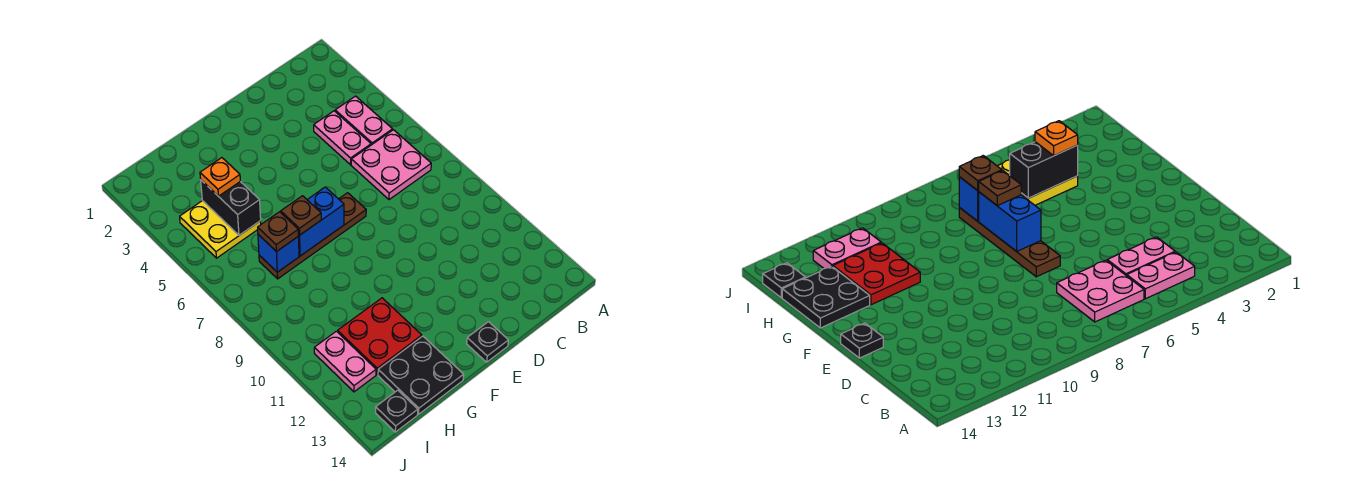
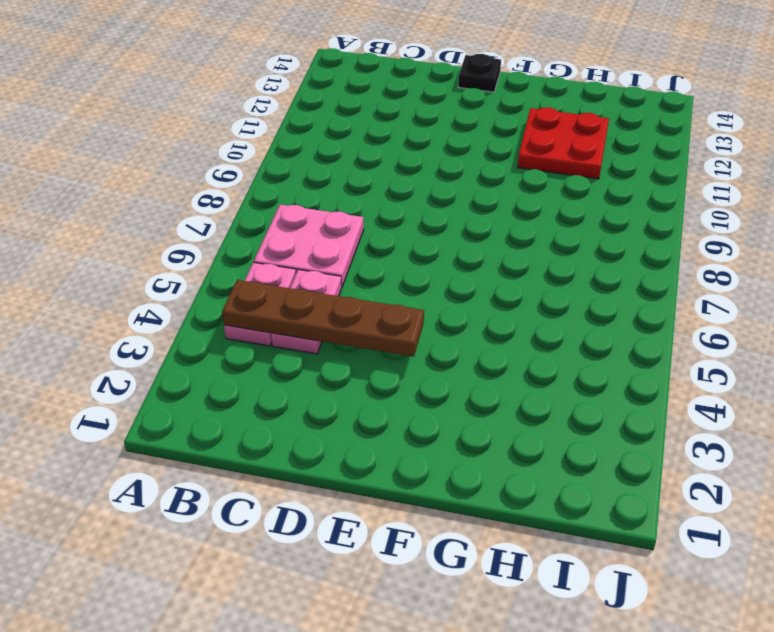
brown 1x4 plate [222,280,424,357] -> brown 1x4 plate moved to [259,193,366,279]
none -> black 2x2 plate [378,336,464,414]
none -> yellow 2x2 plate [180,201,261,258]
none -> pink 1x2 plate [314,331,376,392]

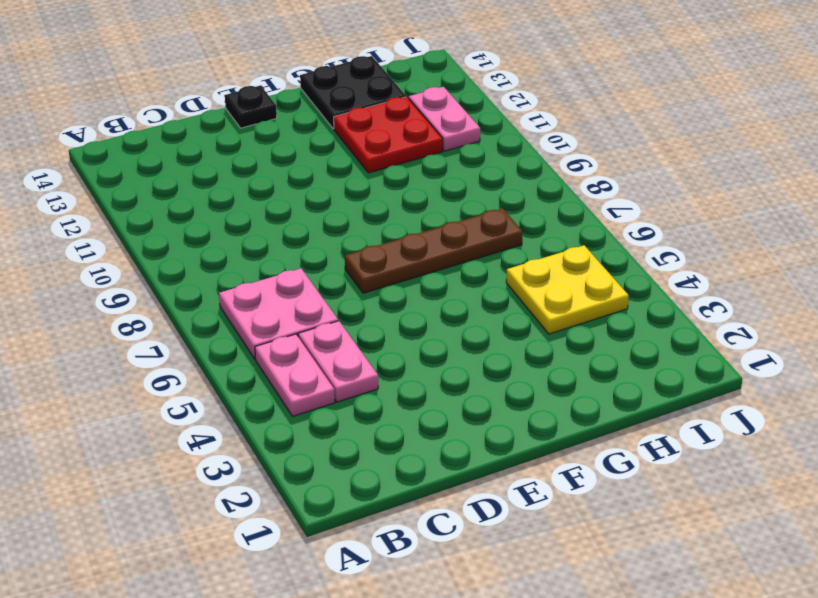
none -> black 1x1 plate [376,390,418,432]
none -> blue 1x2 brick [298,187,344,256]
none -> black 1x2 brick [201,180,261,235]

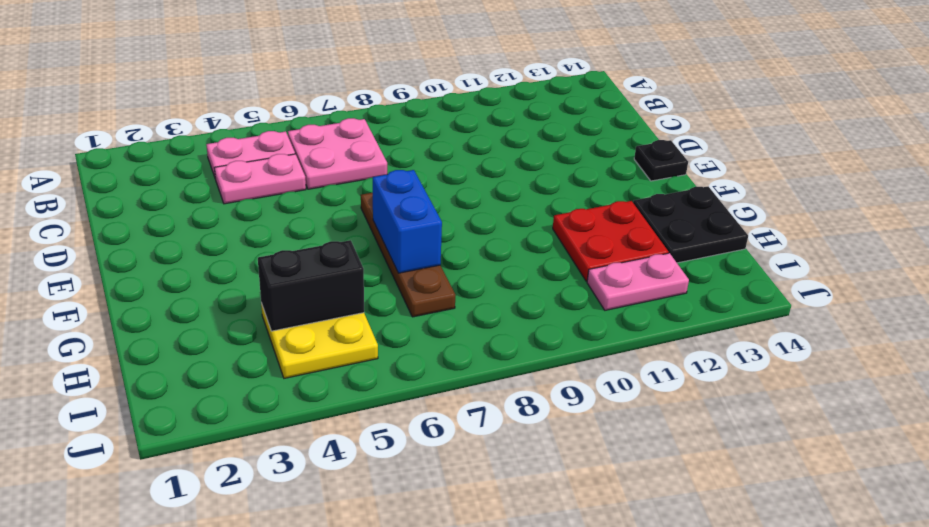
none -> black 1x1 plate [376,390,418,432]
none -> blue 1x1 brick [258,234,299,272]
none -> brown 1x1 plate [281,196,321,235]

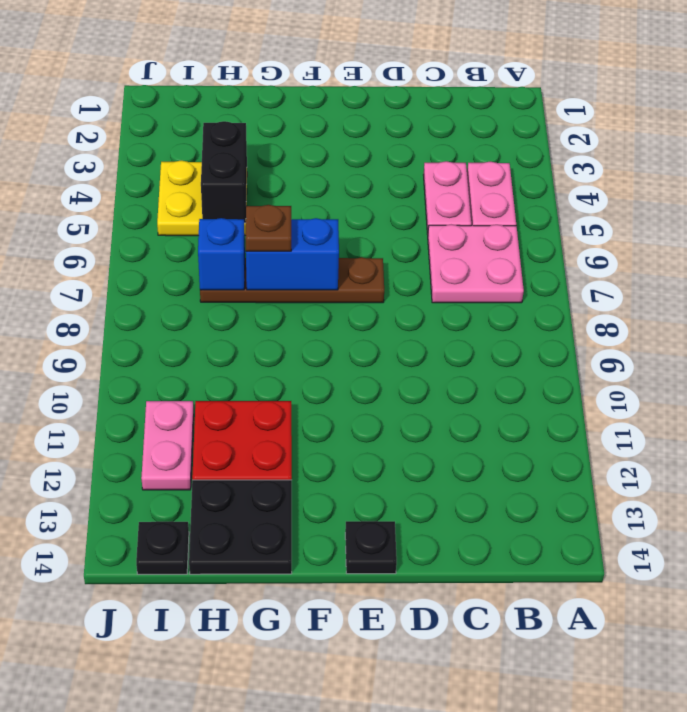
none -> orange 1x1 plate [200,158,240,196]
none -> brown 1x1 plate [258,212,298,252]

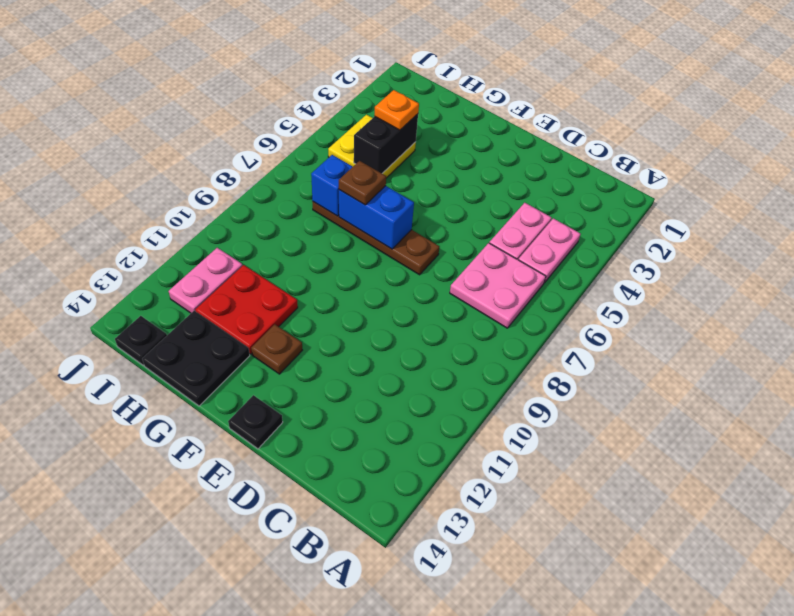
brown 1x1 plate [251,324,302,374] -> brown 1x1 plate moved to [258,212,298,252]

